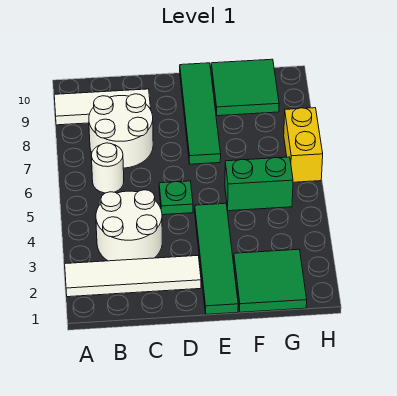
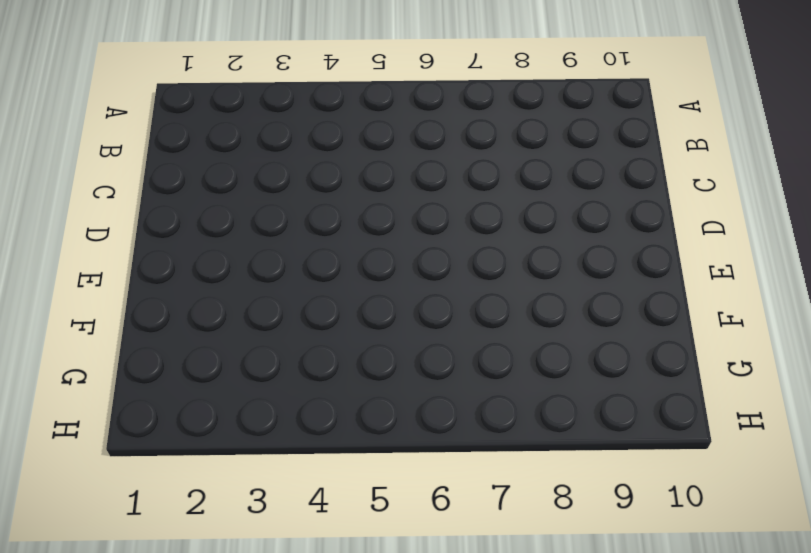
none -> white 1x4 tile [65,256,201,297]
none -> white 1x3 tile [54,89,151,125]
none -> white 2x2 round brick [96,190,162,261]

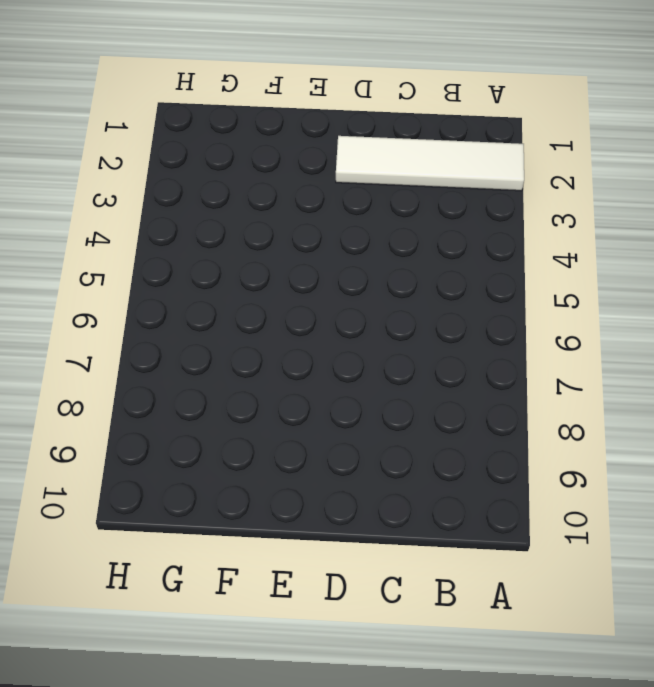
none -> white 1x3 tile [54,89,151,125]
none -> white 2x2 round brick [96,190,162,261]
none -> white 1x1 round brick [91,143,124,193]

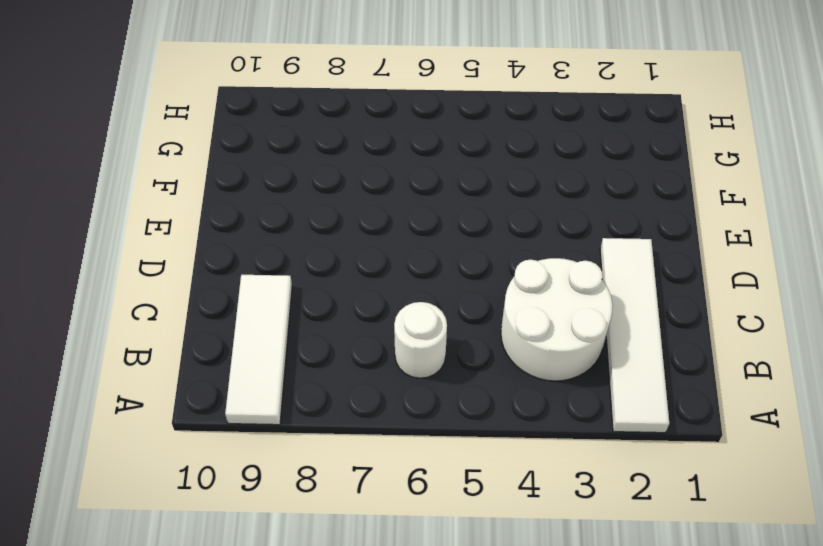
none -> white 2x2 round brick [89,94,153,168]
none -> green 1x1 plate [159,181,193,215]
none -> green 1x4 tile [195,203,238,314]

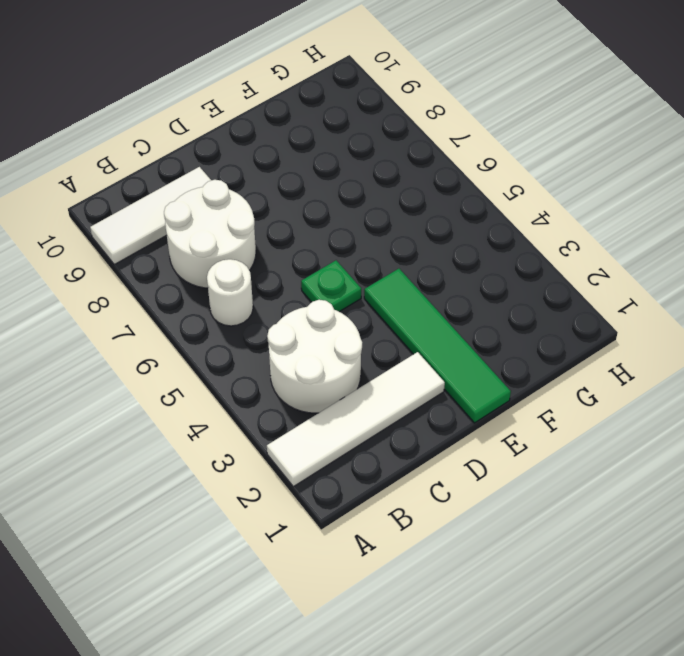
none -> green 1x4 tile [180,63,221,164]
none -> green 2x2 tile [234,249,307,312]
none -> green 1x2 brick [225,157,293,211]

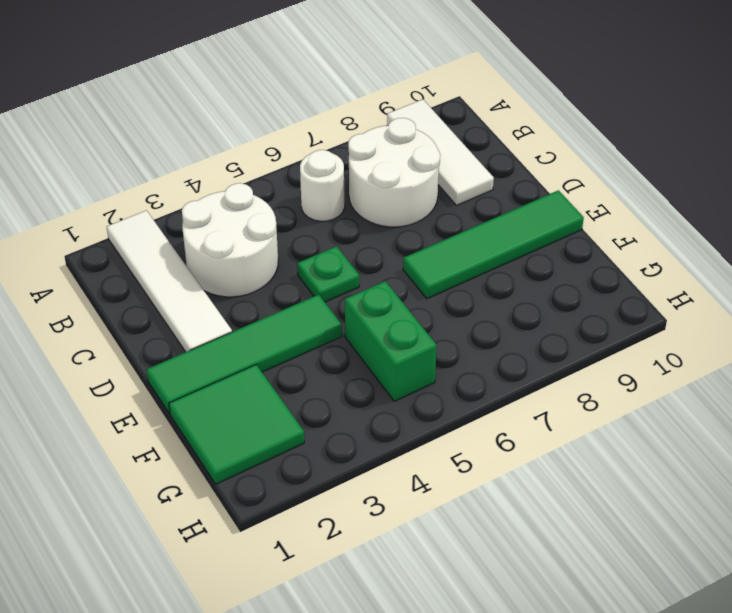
none -> green 2x2 tile [211,59,279,116]
none -> yellow 1x2 brick [284,108,323,182]

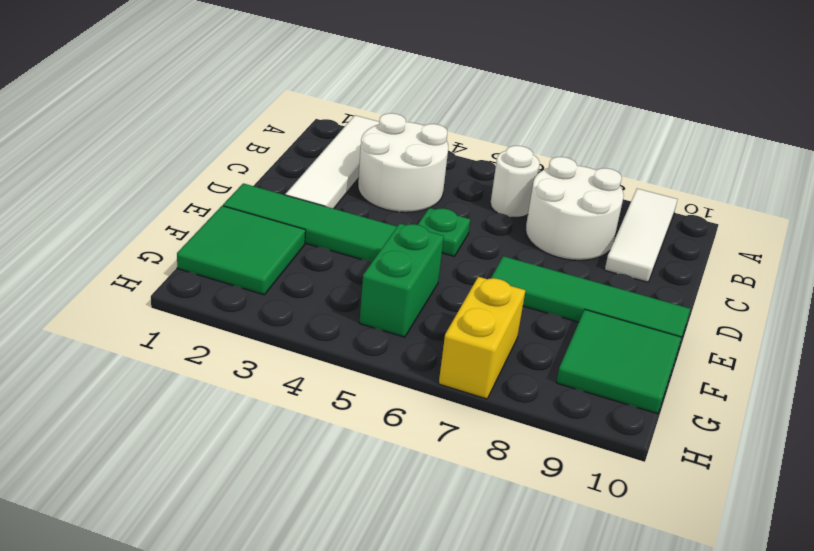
yellow 1x2 brick [439,277,525,399] -> yellow 1x2 brick turned to [284,108,323,182]

